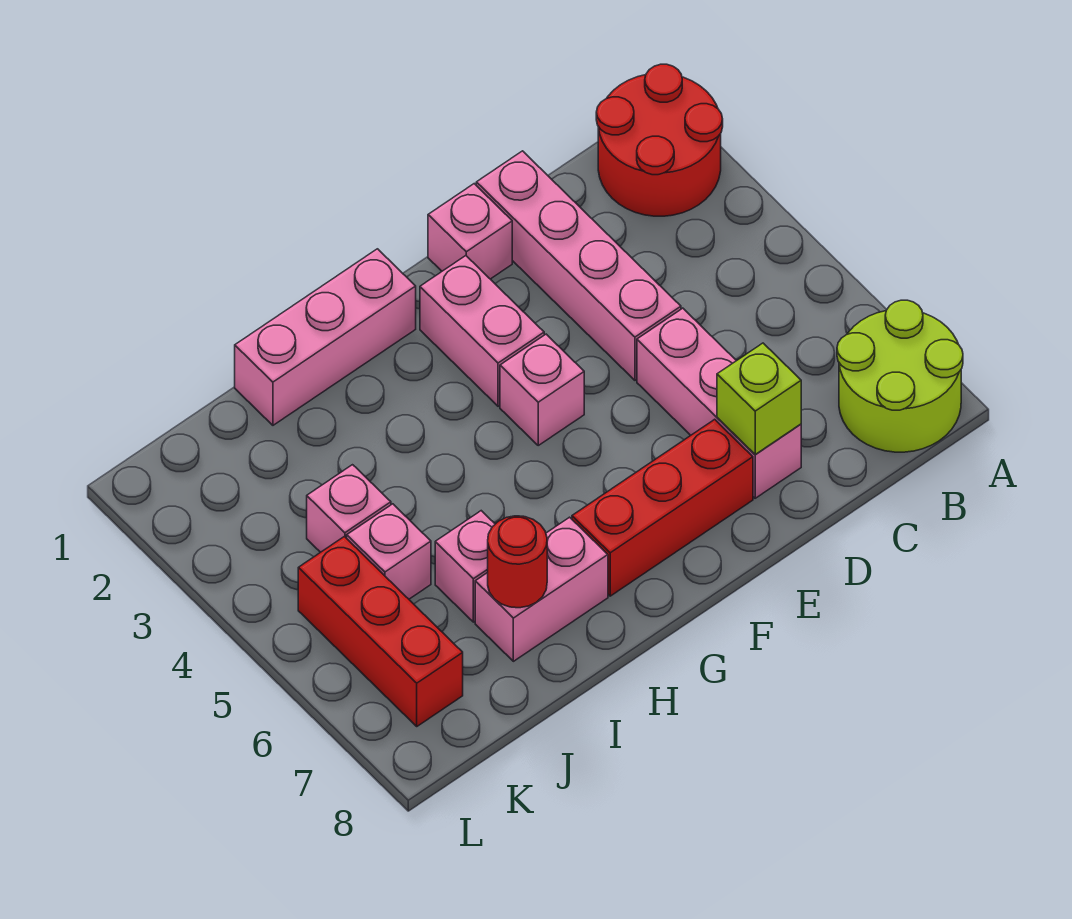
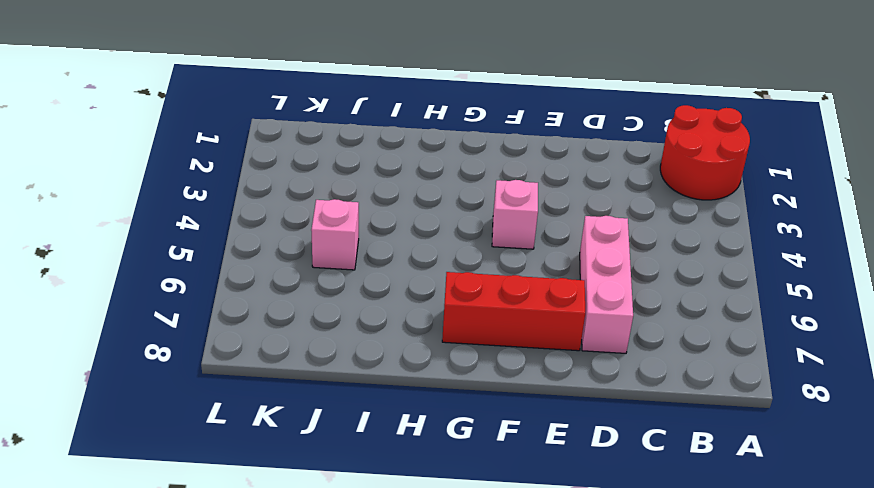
none -> lime 2x2 round brick [837,300,963,452]
none -> pink 1x4 brick [476,151,681,380]
none -> pink 1x1 brick [428,184,512,279]

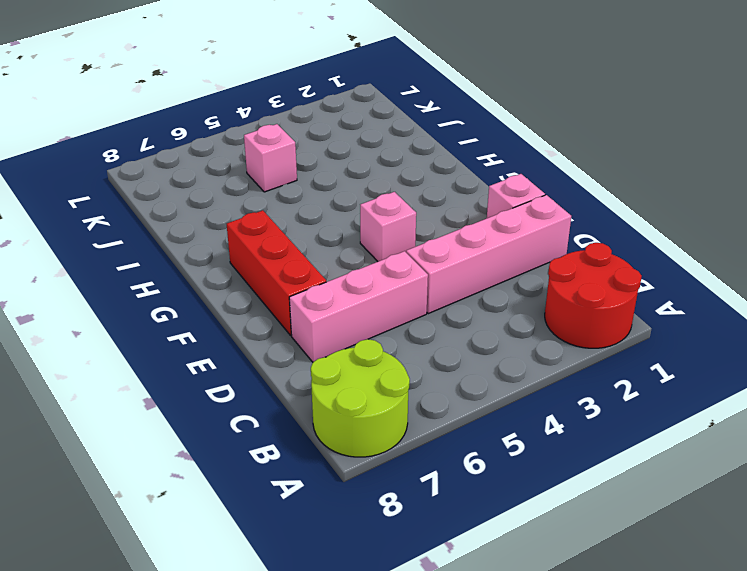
none -> pink 1x2 brick [420,256,544,406]
none -> pink 1x3 brick [235,249,416,425]
none -> pink 1x2 brick [475,517,608,661]

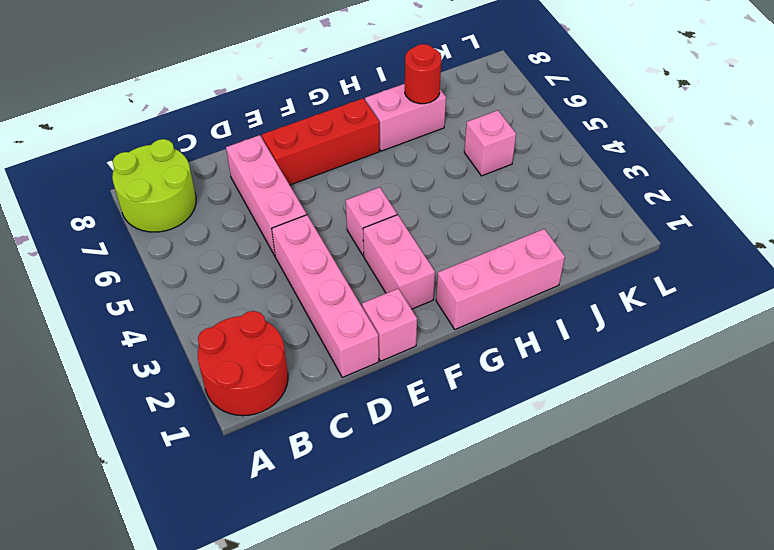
none -> pink 1x1 brick [435,511,495,622]
none -> pink 1x1 brick [307,465,391,552]
none -> red 1x3 brick [298,537,463,726]

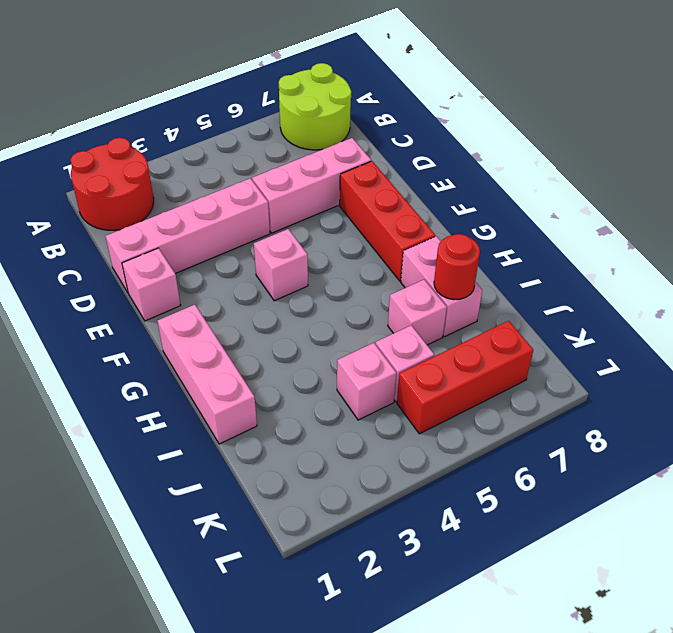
none -> pink 1x2 brick [420,256,544,406]
none -> lime 1x1 brick [717,343,801,455]

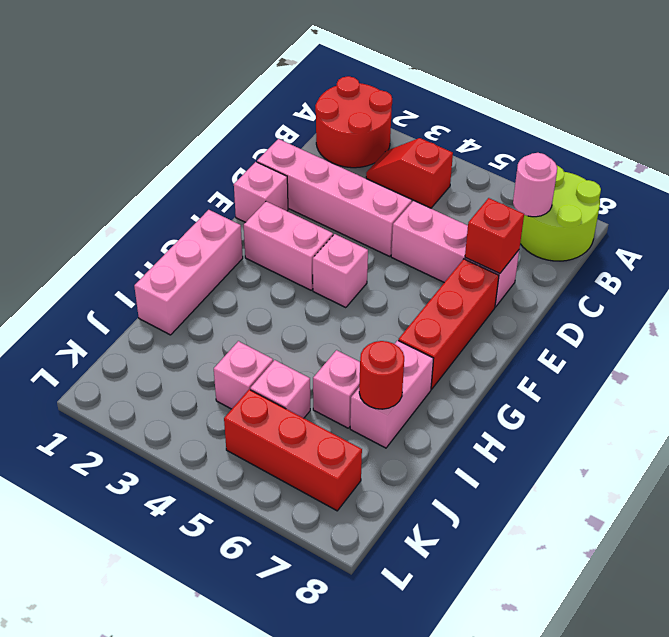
red 1x2 slope [366,138,453,208] -> none
pink 1x1 round brick [513,153,557,217] -> none
red 1x1 brick [465,198,524,274] -> lime 1x1 brick [717,343,801,455]

